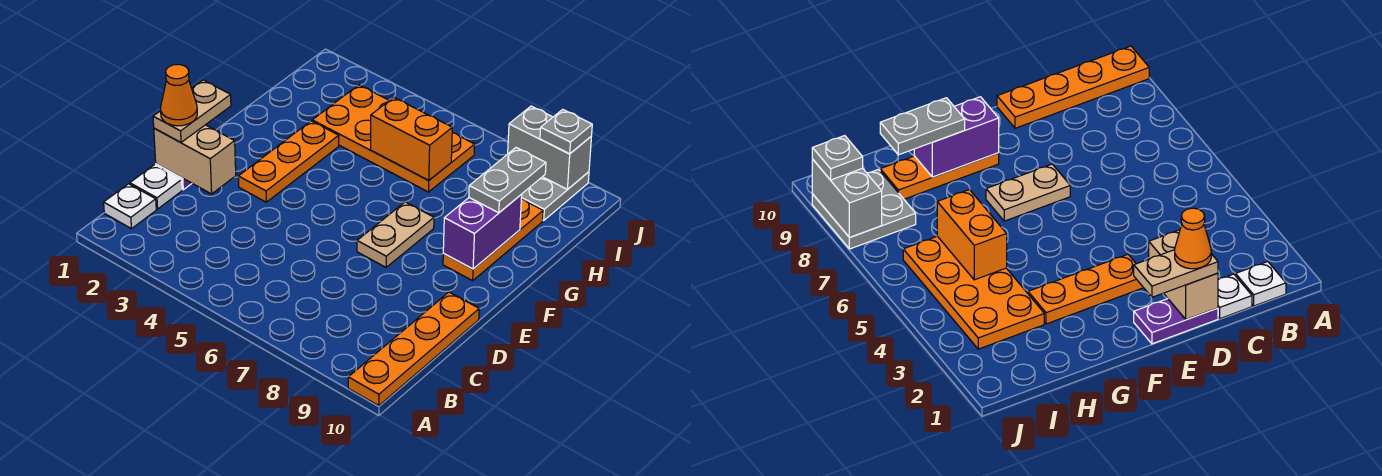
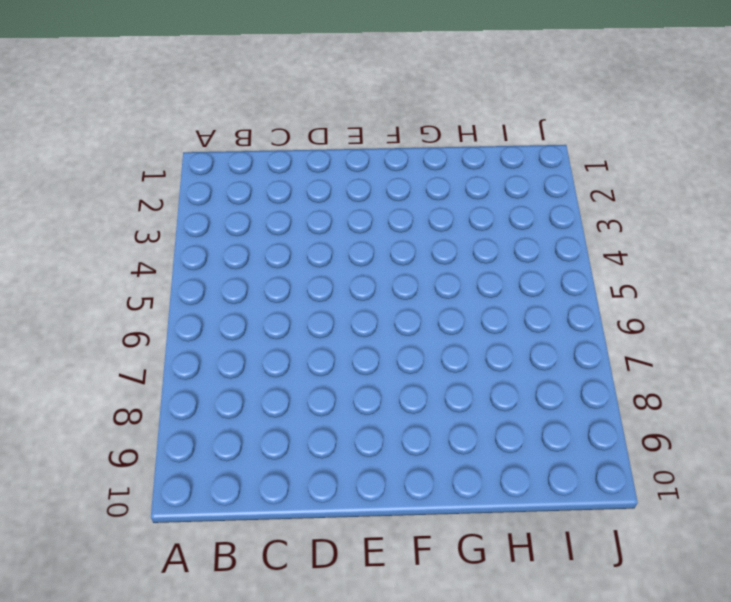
none -> orange 1x4 plate [348,292,479,406]
none -> white 1x1 plate [104,184,156,229]
none -> white 1x1 plate [130,165,182,209]

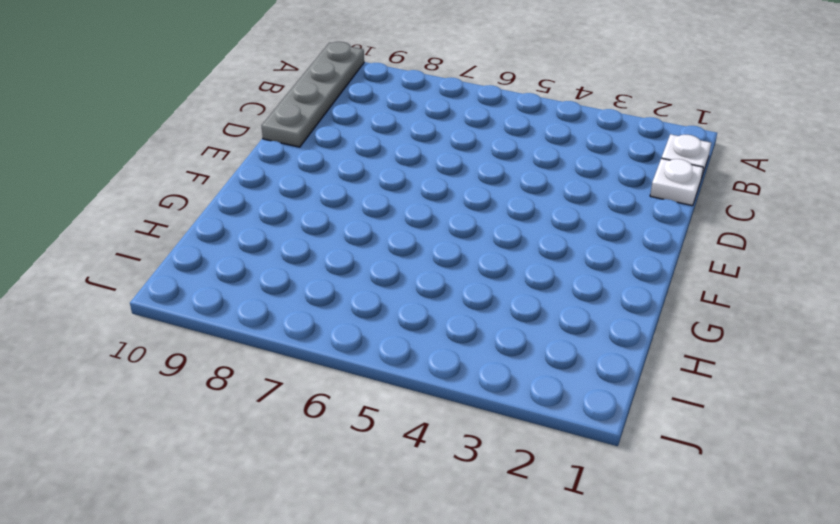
grey 1x4 plate [261,42,364,147] -> orange 1x4 plate [348,292,479,406]
none -> purple 1x2 plate [1134,299,1218,344]
none -> orange 1x3 plate [238,121,339,202]
none -> tan 1x2 plate [357,202,434,267]

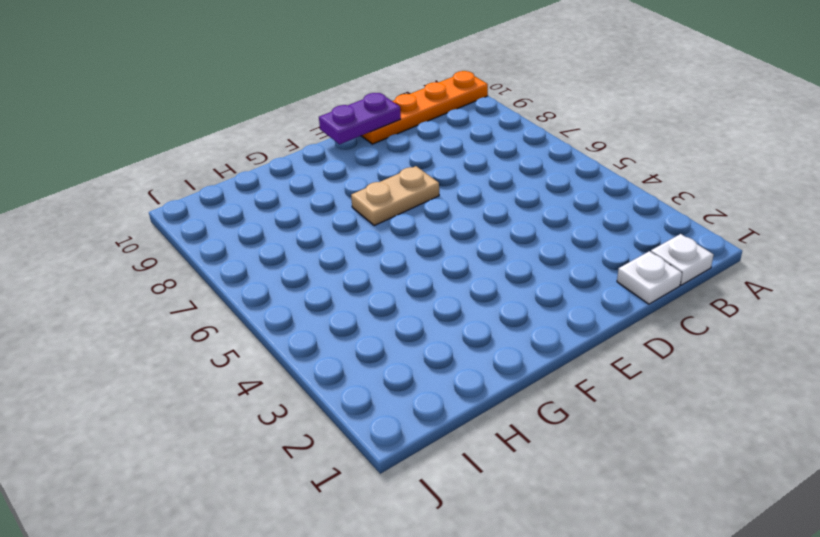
purple 1x2 plate [319,93,401,144] -> purple 1x2 plate moved to [1134,299,1218,344]
none -> orange 1x3 plate [238,121,339,202]
none -> orange 1x3 plate [443,199,543,281]
none -> orange 2x4 plate [312,85,475,192]

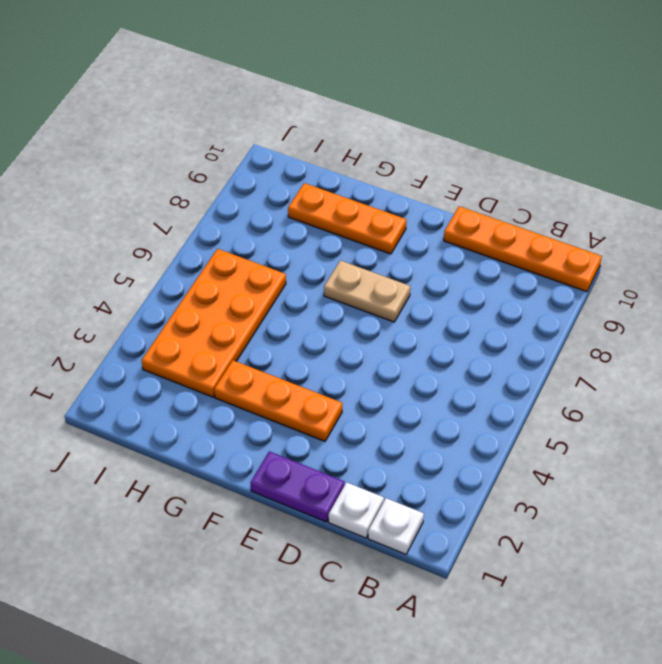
none -> grey 2x2 plate [521,172,589,220]
none -> tan 1x2 brick [154,125,236,194]
none -> purple 1x2 brick [443,195,522,269]

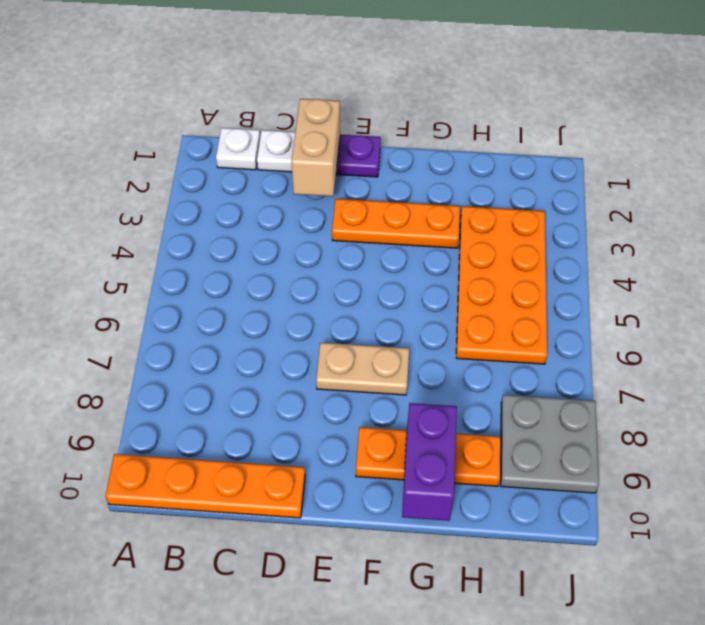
purple 1x2 brick [402,403,457,521] -> purple 1x2 brick turned to [443,195,522,269]
none -> orange 1x2 brick [371,97,452,180]
none -> grey 1x2 brick [508,106,591,189]
none -> tan 1x2 plate [153,80,231,142]

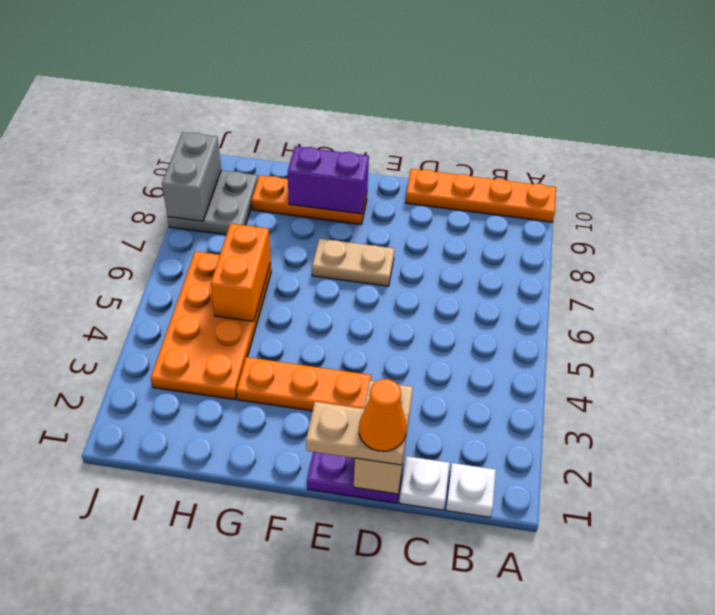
none -> grey 1x2 plate [469,148,546,213]
none -> grey 1x1 plate [540,109,592,154]

